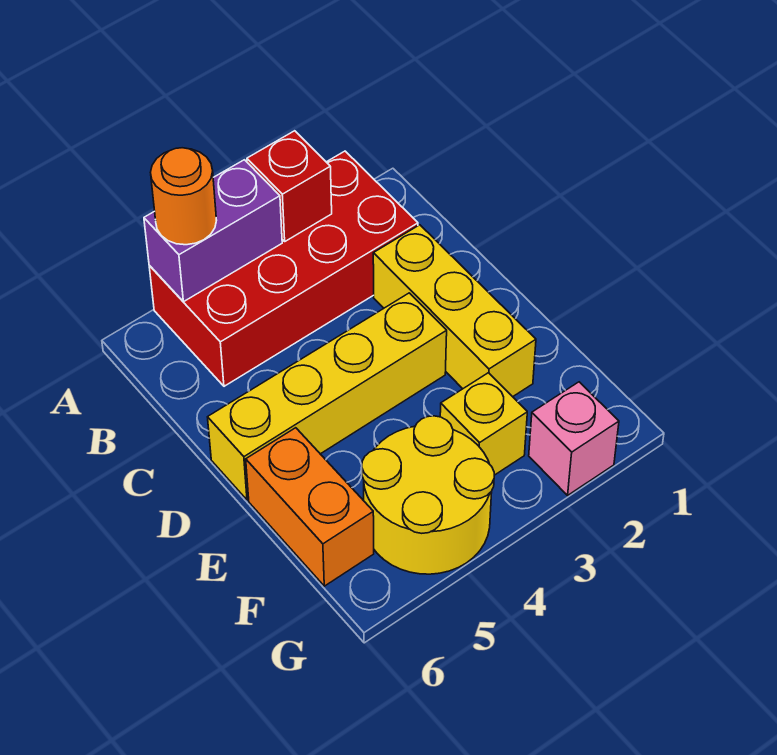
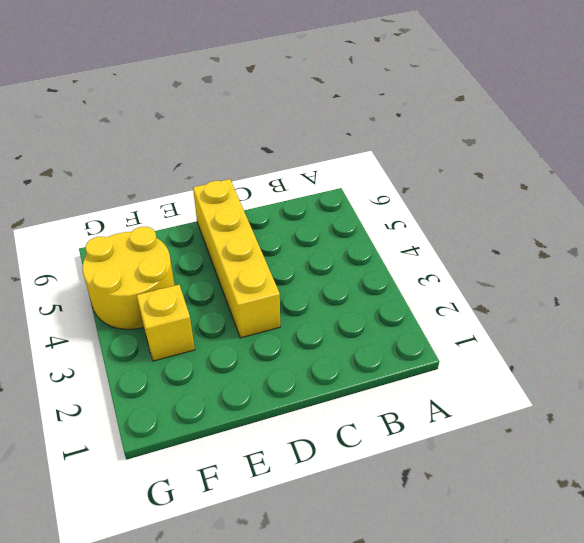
none -> red 2x4 brick [149,151,418,386]
none -> yellow 1x3 brick [373,225,536,397]

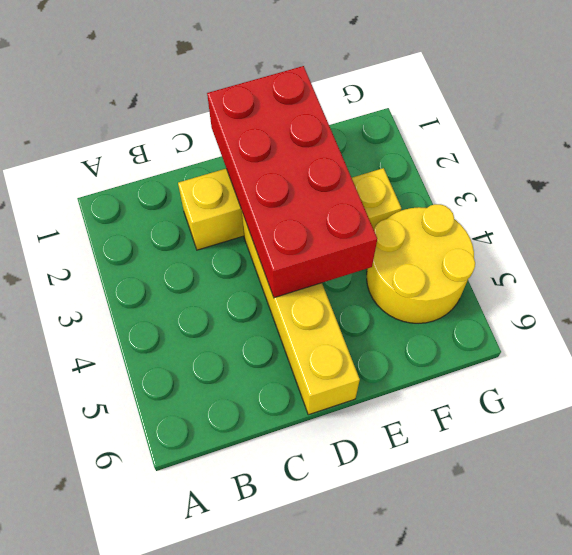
red 2x4 brick [207,66,377,298] -> red 2x4 brick moved to [149,151,418,386]
none -> orange 1x2 brick [246,428,374,586]
none -> pink 1x1 brick [529,382,619,495]

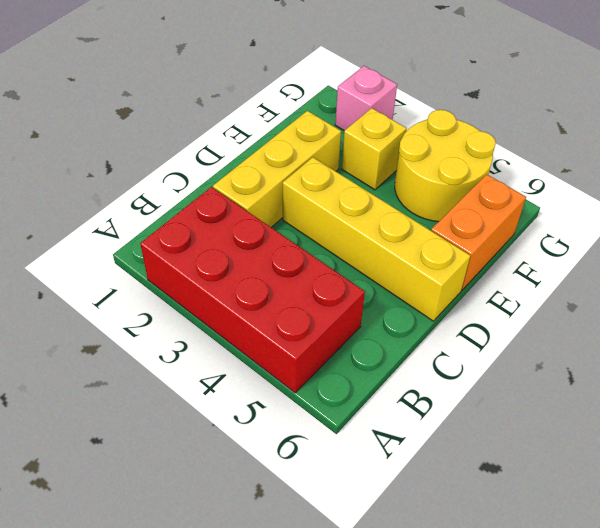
none -> red 1x1 brick [247,131,332,241]
none -> purple 1x2 brick [144,160,282,302]

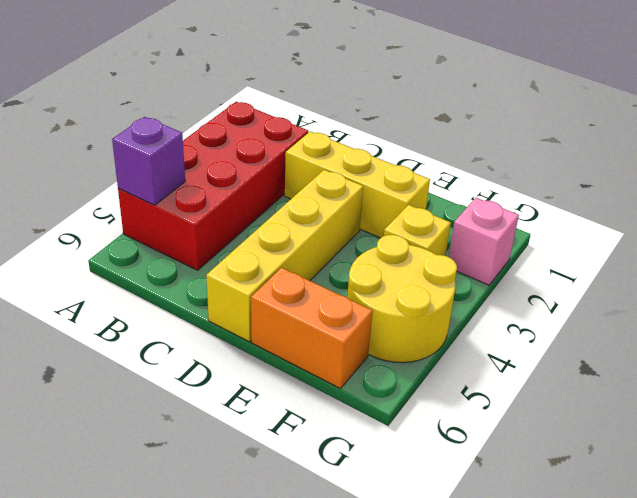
purple 1x1 brick [112,117,185,205] -> purple 1x2 brick [144,160,282,302]
none -> red 1x1 brick [247,131,332,241]
none -> orange 1x1 round brick [151,148,217,245]

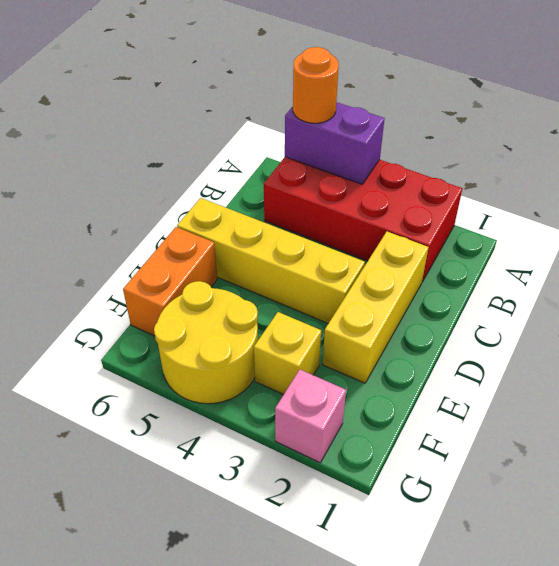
none -> red 1x1 brick [247,131,332,241]

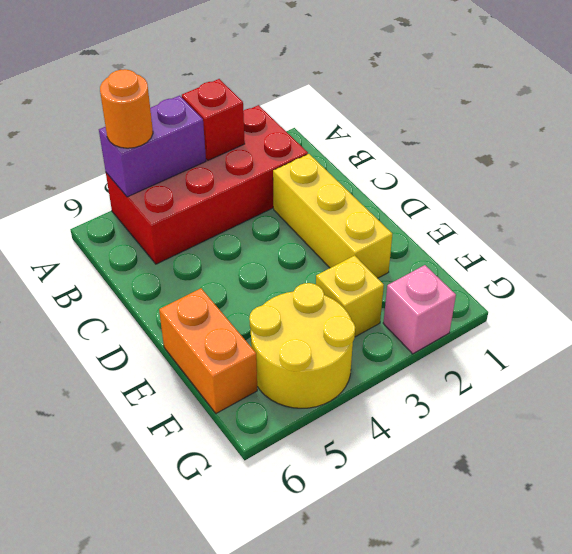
none -> yellow 1x4 brick [208,293,447,500]

